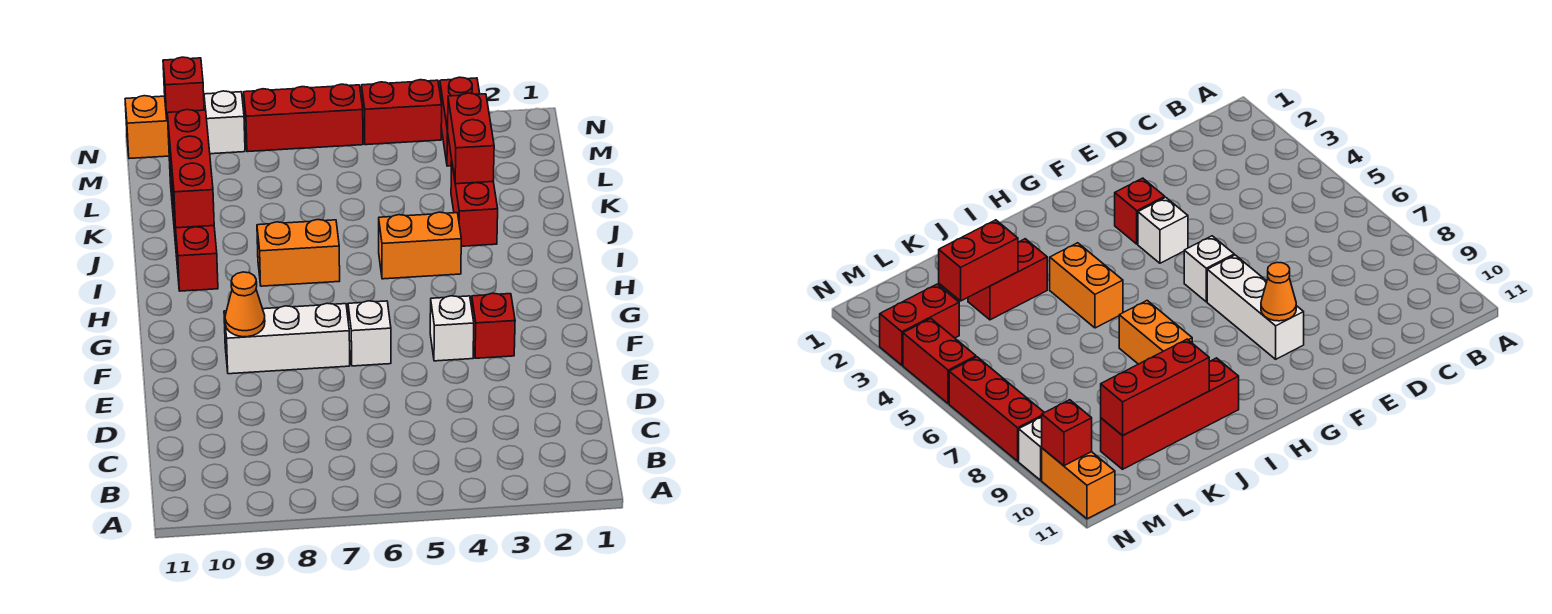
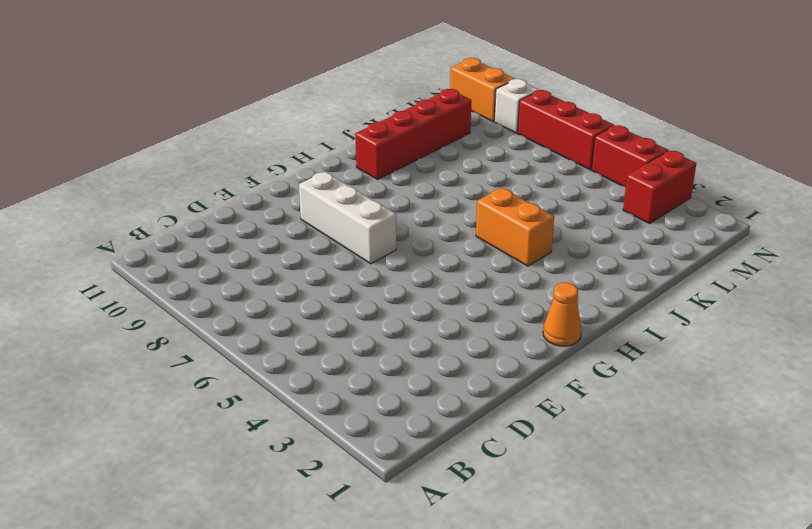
orange 1x1 cone [543,283,582,346] -> orange 1x1 cone moved to [225,272,265,337]
none -> red 1x1 brick [472,293,515,358]
none -> white 1x1 brick [430,296,474,361]
none -> white 1x1 brick [348,301,391,366]

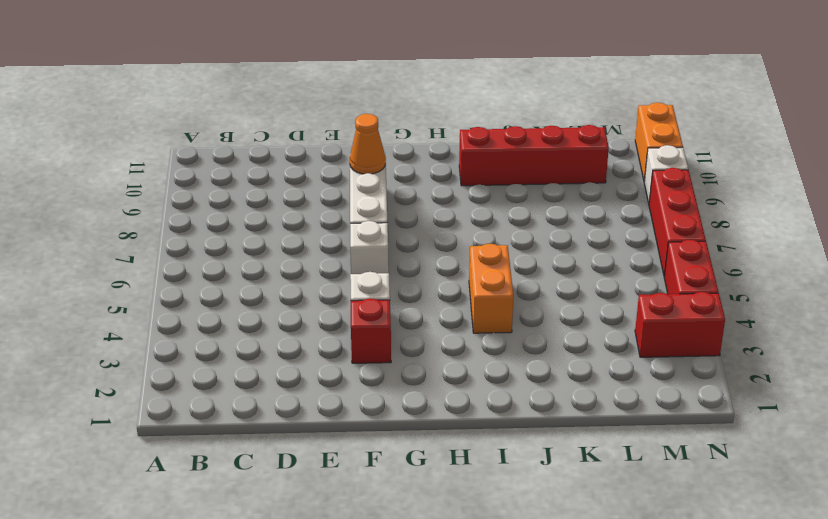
none -> orange 1x2 brick [257,220,340,286]
none -> red 1x2 brick [451,161,498,246]
none -> red 1x3 brick [167,110,214,228]

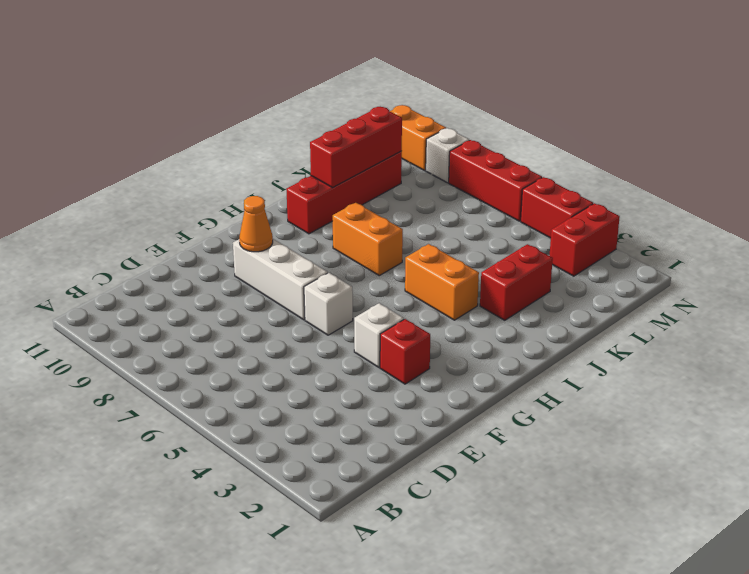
none -> red 1x2 brick [448,93,494,184]
none -> red 1x1 brick [163,57,204,121]

